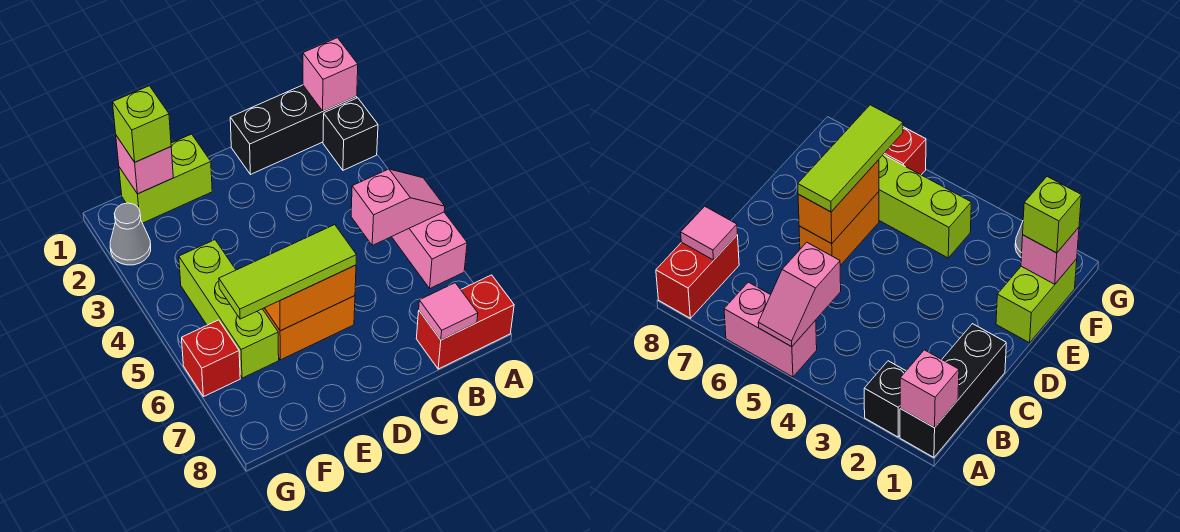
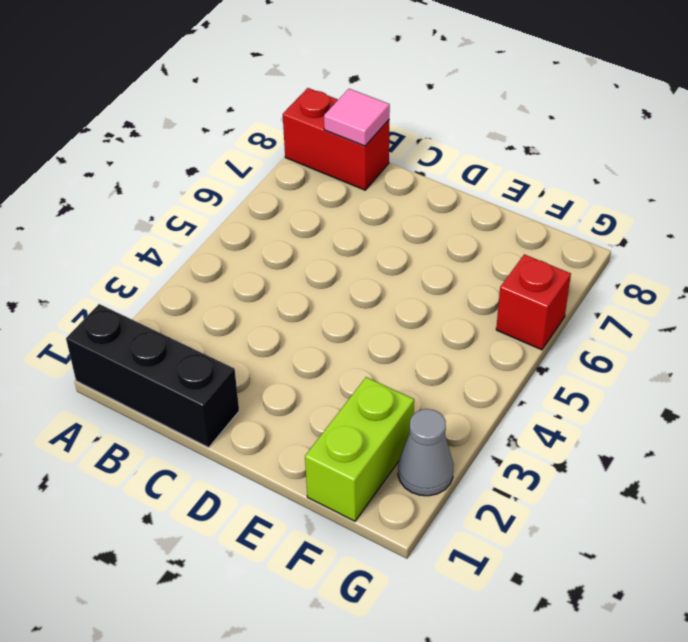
lime 1x2 brick [305,377,414,521] -> lime 1x2 brick turned to [119,134,212,223]
none -> black 1x1 brick [323,98,378,170]
none -> pink 1x2 brick [392,212,467,288]
none -> orange 1x2 brick [263,296,355,360]

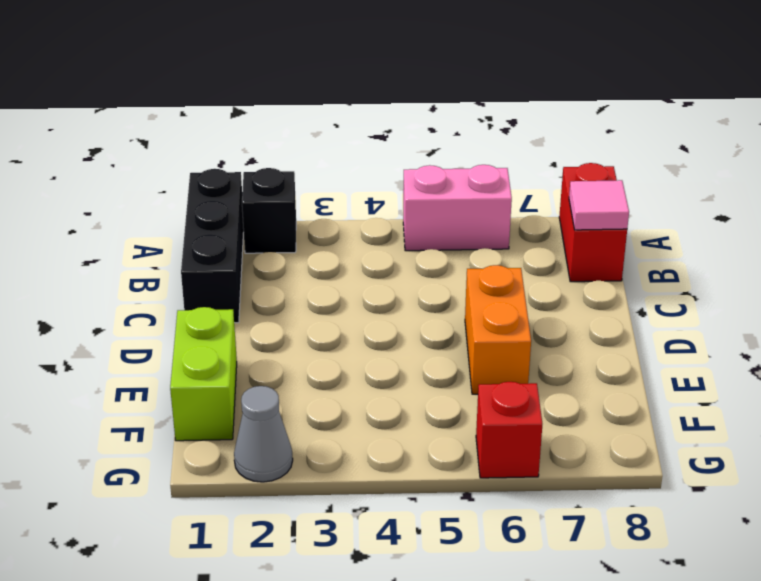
none -> lime 1x3 brick [179,240,279,378]
none -> pink 1x1 brick [303,38,358,111]
none -> pink 1x2 slope [351,169,445,245]

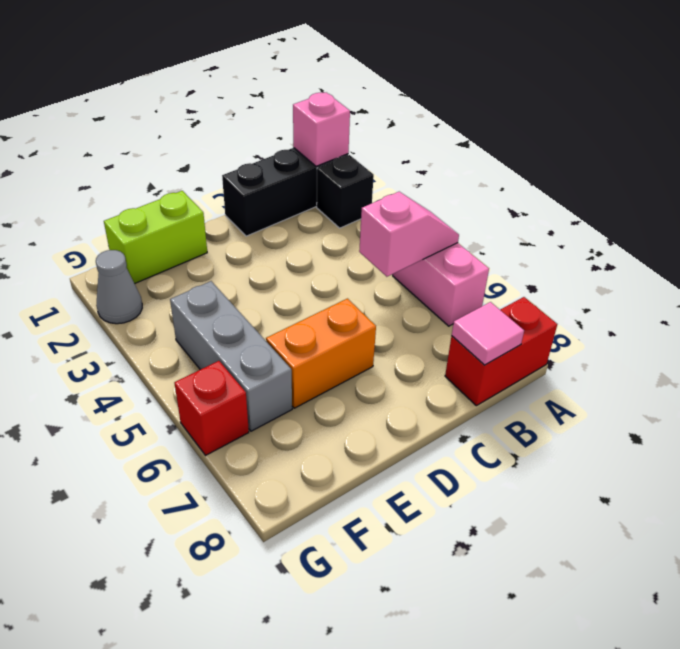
grey 1x3 brick [170,281,292,431] -> lime 1x3 brick [179,240,279,378]
none -> orange 1x2 brick [265,265,356,331]
none -> pink 1x1 brick [116,136,173,194]
none -> lime 1x3 tile [219,225,356,319]

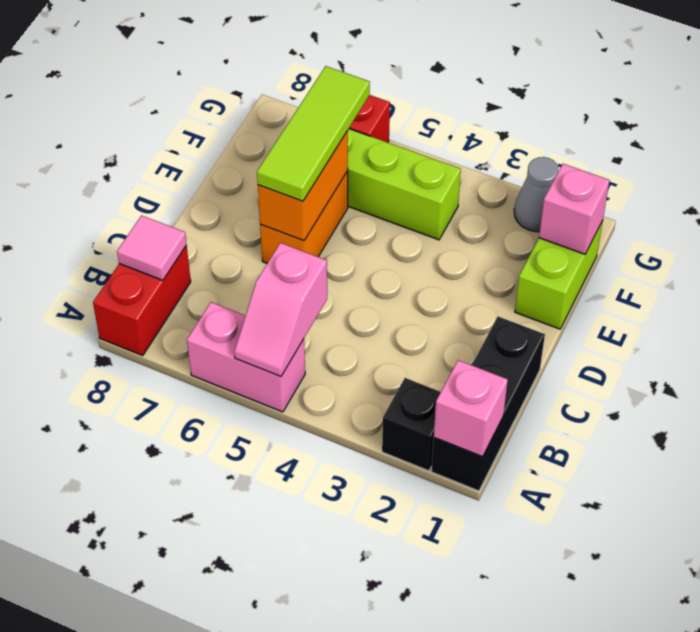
none -> lime 1x1 brick [113,86,171,162]

